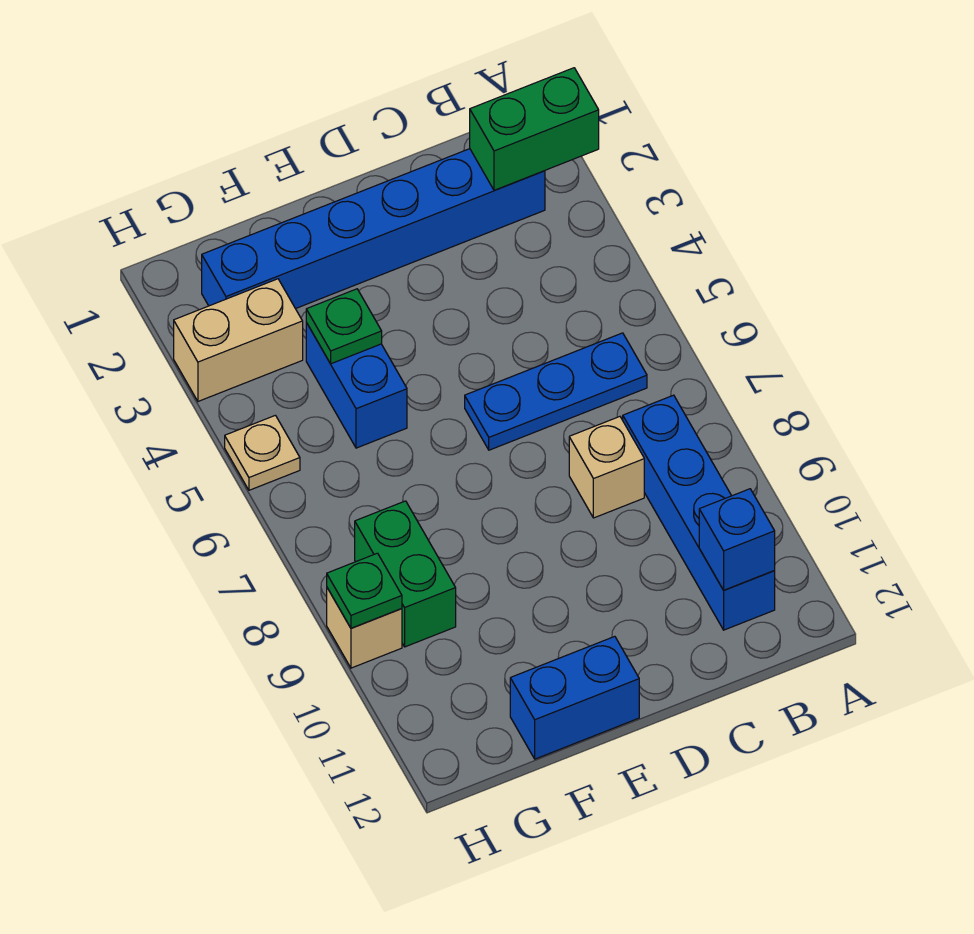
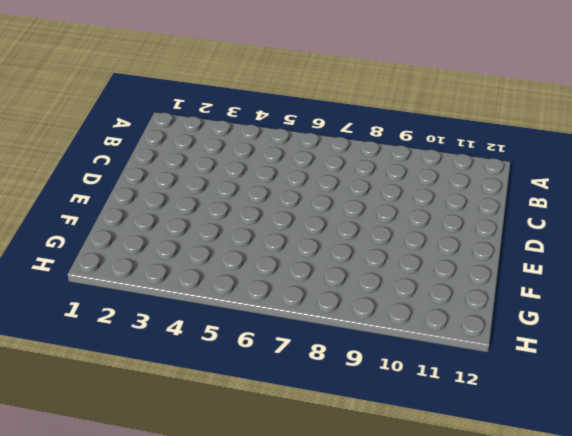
none -> blue 1x6 brick [202,149,545,309]
none -> blue 1x3 plate [465,333,647,450]
none -> blue 1x4 brick [623,395,775,630]

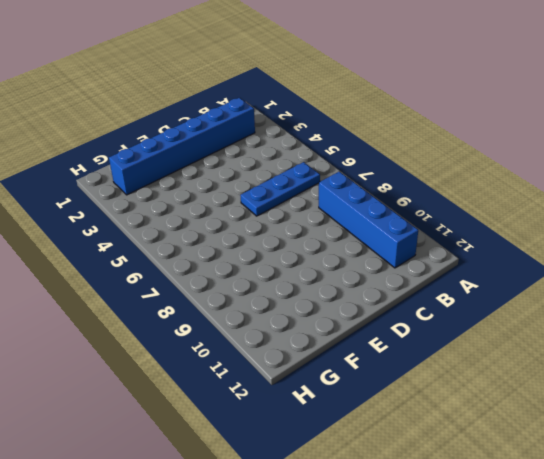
none -> tan 1x1 brick [569,417,644,518]
none -> blue 1x2 brick [510,636,639,759]
none -> blue 1x2 brick [306,323,407,448]

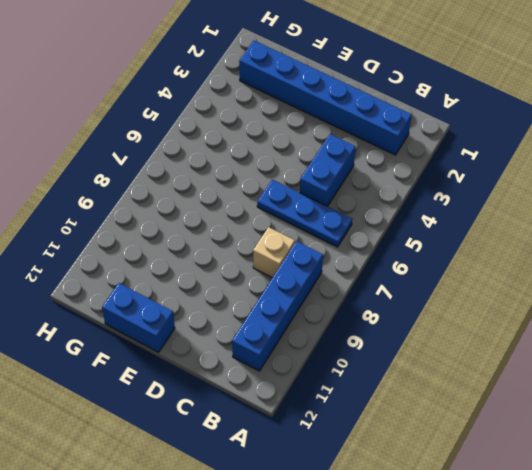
blue 1x2 brick [300,134,356,206] -> blue 1x2 brick moved to [306,323,407,448]
none -> tan 1x2 brick [174,279,303,401]
none -> green 1x2 brick [355,501,456,647]
none -> tan 1x1 plate [225,415,300,490]

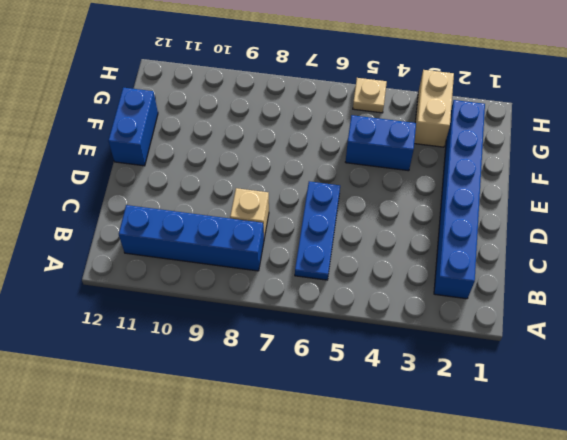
none -> green 1x2 brick [355,501,456,647]
none -> tan 1x1 brick [327,588,402,668]
none -> green 1x2 brick [470,68,599,190]

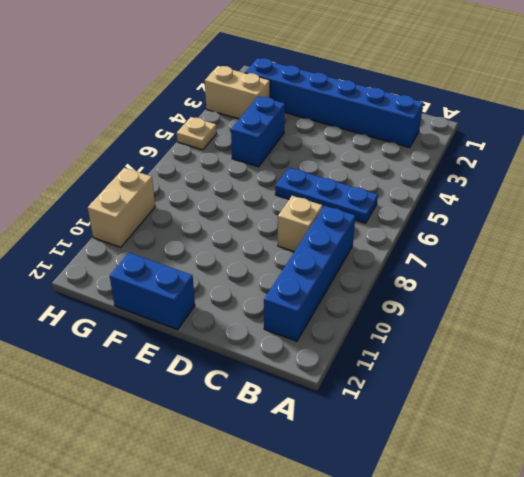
tan 1x2 brick [88,168,155,247] -> tan 1x1 brick [327,588,402,668]
none -> green 1x2 brick [355,501,456,647]
none -> green 1x2 brick [470,68,599,190]
none -> blue 1x1 brick [699,489,775,590]

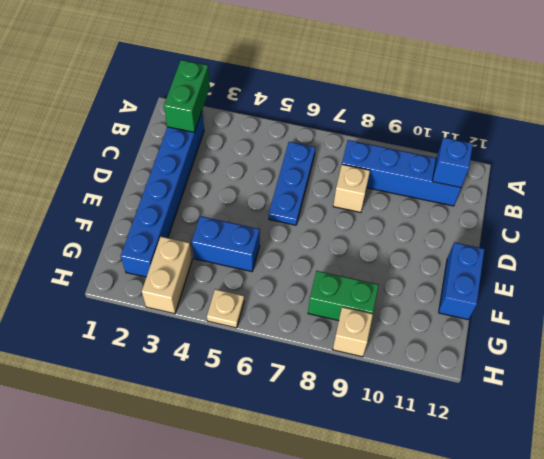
none -> green 1x1 plate [306,289,382,364]
none -> green 1x1 plate [327,553,402,628]

